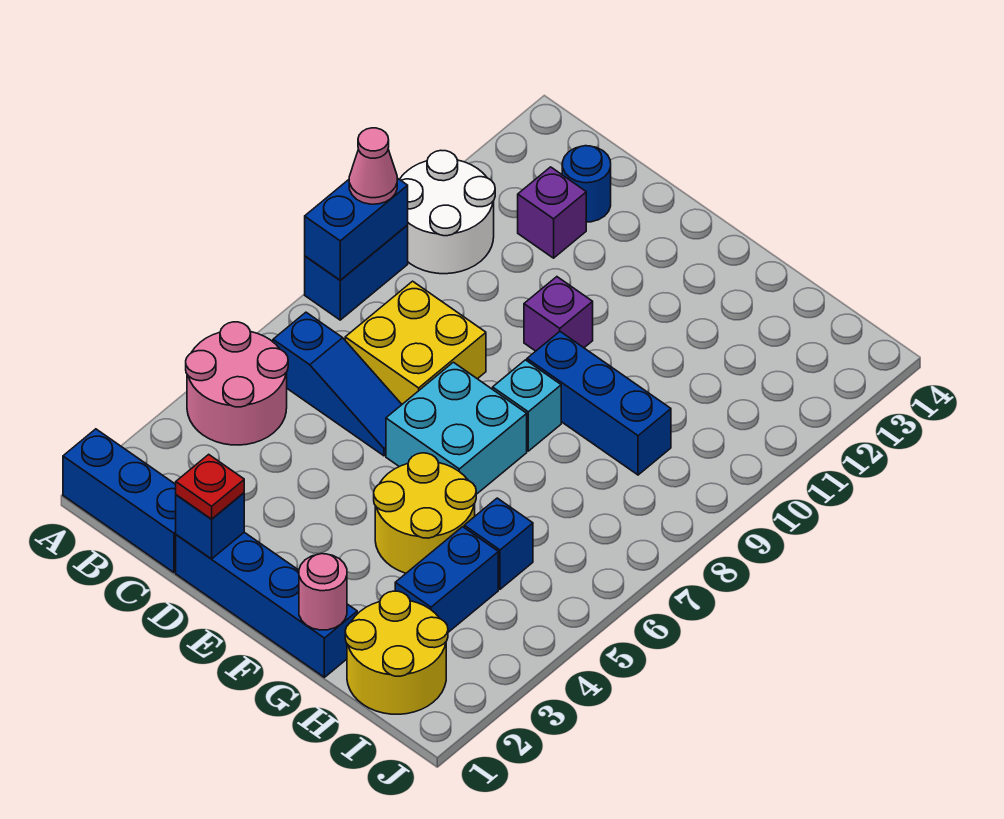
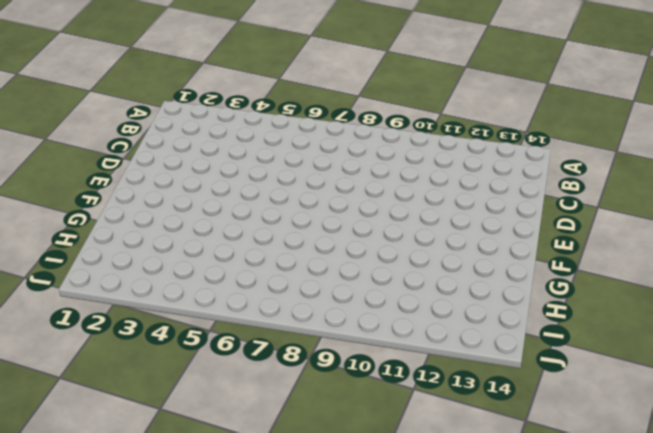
none -> blue 1x3 brick [63,429,176,572]
none -> pink 2x2 round brick [186,322,288,445]
none -> blue 1x2 brick [305,225,408,320]

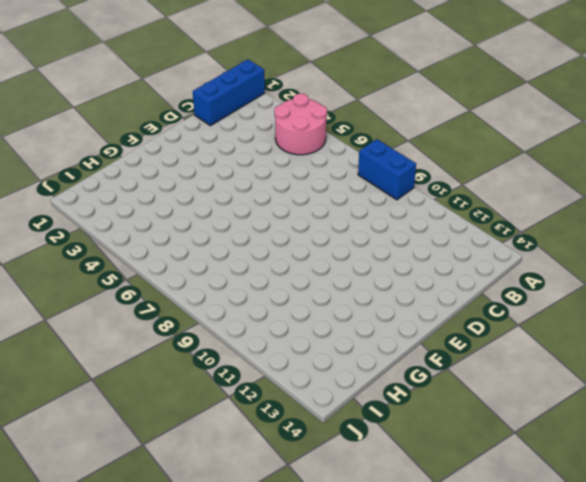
none -> white 2x2 round brick [400,150,495,274]
none -> blue 1x3 slope [273,312,402,456]
none -> yellow 2x2 brick [345,281,486,404]

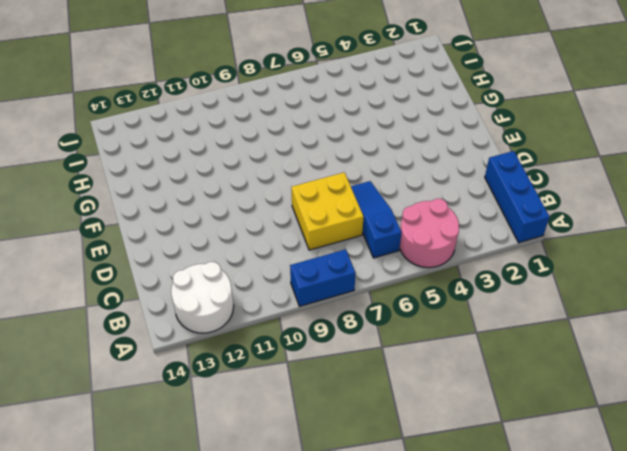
white 2x2 round brick [171,262,234,333] -> white 2x2 round brick moved to [400,150,495,274]
none -> purple 1x1 brick [518,167,586,258]
none -> blue 1x1 round brick [562,146,611,222]
none -> blue 1x4 brick [176,532,357,677]

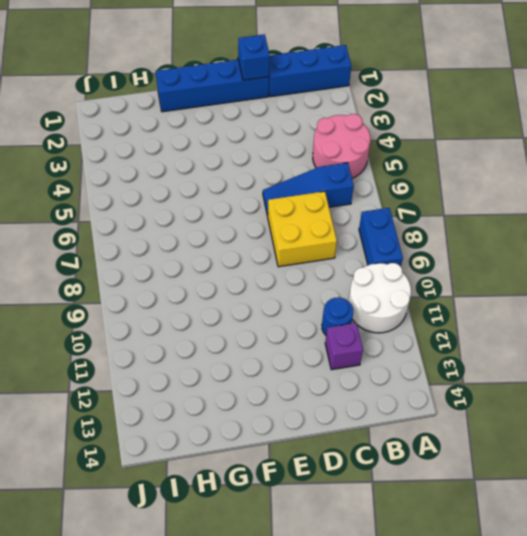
blue 1x1 round brick [322,297,353,335] -> blue 1x1 round brick moved to [562,146,611,222]
none -> cyan 2x2 brick [386,362,527,494]
none -> purple 1x1 brick [524,277,593,351]
none -> yellow 2x2 round brick [374,453,476,573]

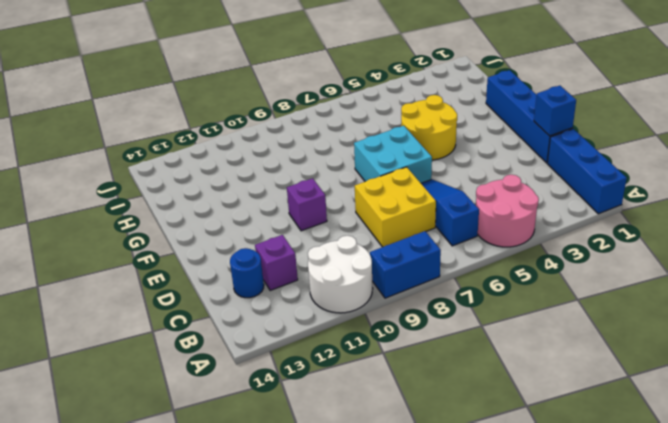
none -> cyan 1x1 brick [493,360,561,451]
none -> blue 1x3 brick [527,332,671,475]
none -> yellow 2x2 round brick [345,591,448,714]

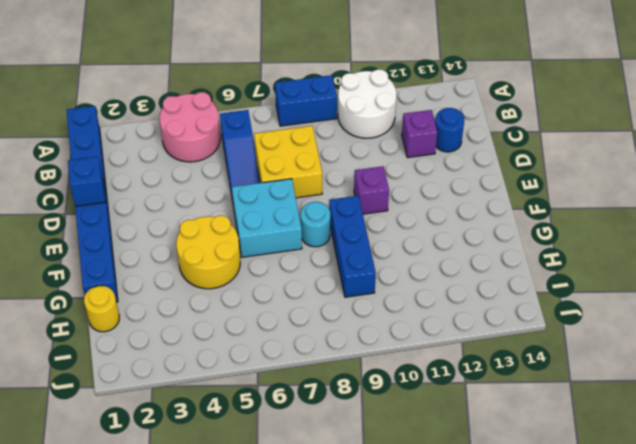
cyan 1x1 round brick [301,202,330,247] -> cyan 1x1 brick [493,360,561,451]
yellow 1x1 round brick [84,286,119,332] -> yellow 2x2 round brick [345,591,448,714]
none -> blue 1x2 brick [395,527,498,632]
none -> blue 1x1 brick [464,498,533,589]
none -> blue 1x2 brick [305,178,408,280]

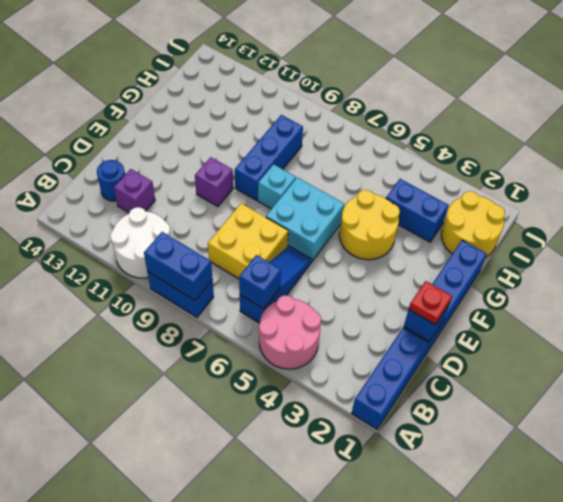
blue 1x1 brick [239,255,281,309] -> blue 1x1 brick moved to [464,498,533,589]
none -> pink 1x1 round brick [299,554,347,630]
none -> pink 1x1 cone [349,128,397,204]

